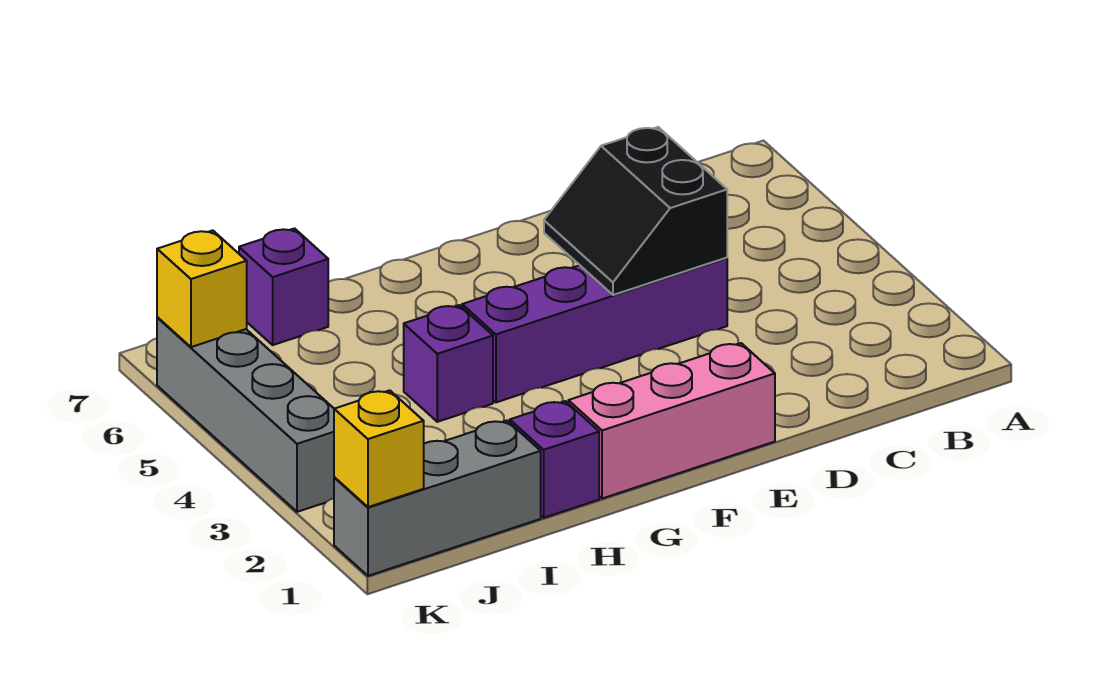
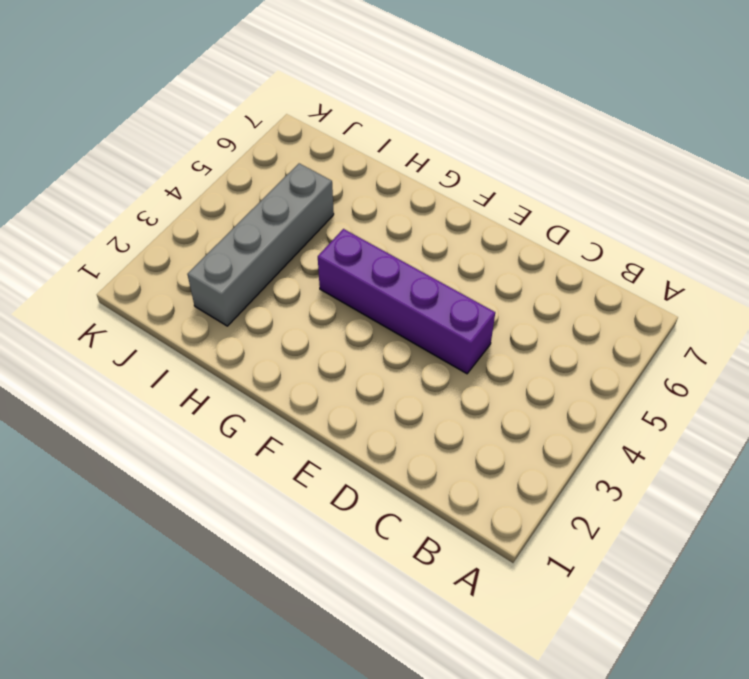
grey 1x4 brick [187,163,334,326] -> grey 1x4 brick moved to [157,317,334,512]
none -> pink 1x3 brick [568,343,775,499]
none -> purple 1x1 brick [510,401,599,518]

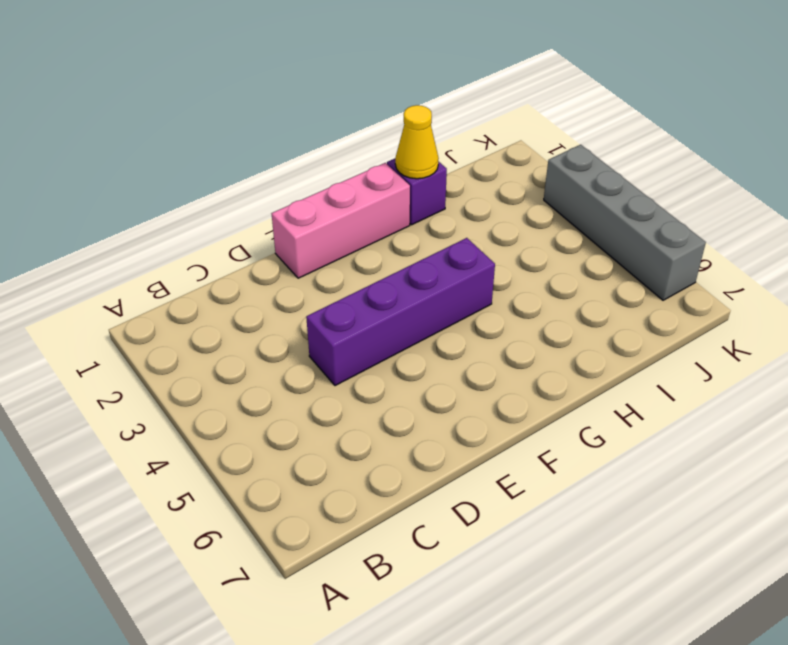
yellow 1x1 cone [395,105,439,179] -> none
none -> purple 1x1 brick [404,305,493,422]
none -> grey 1x3 brick [334,421,541,576]

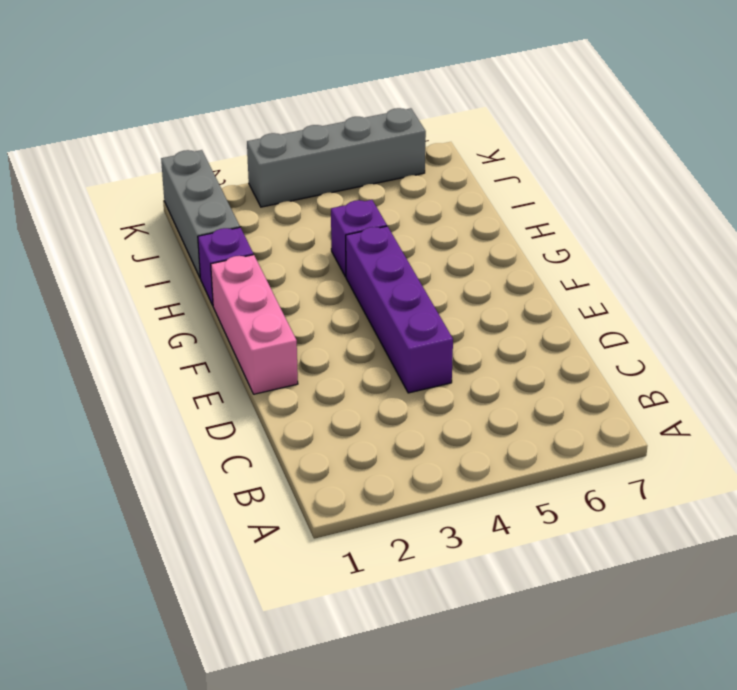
none -> purple 1x1 brick [239,229,328,345]
none -> black 2x2 slope [544,127,727,295]

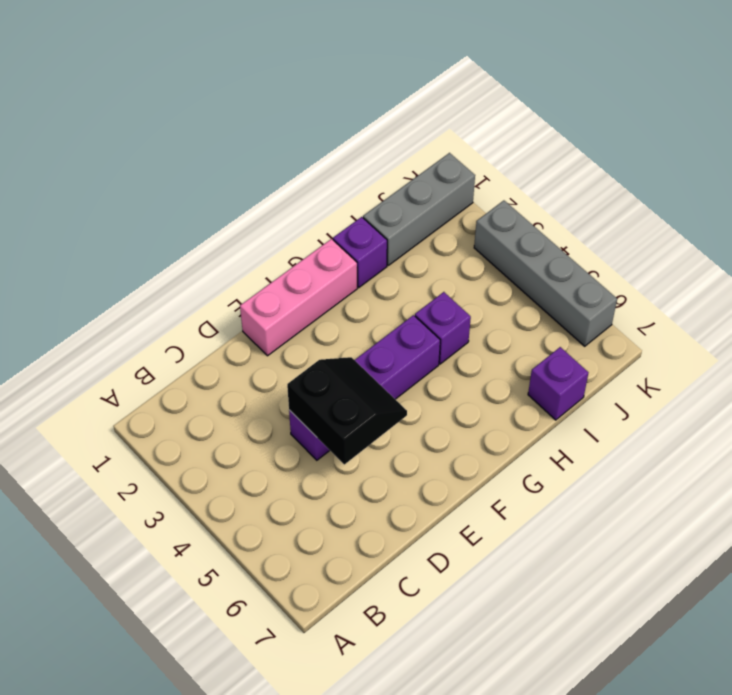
none -> yellow 1x1 brick [334,390,424,507]
none -> yellow 1x1 brick [157,230,247,347]

